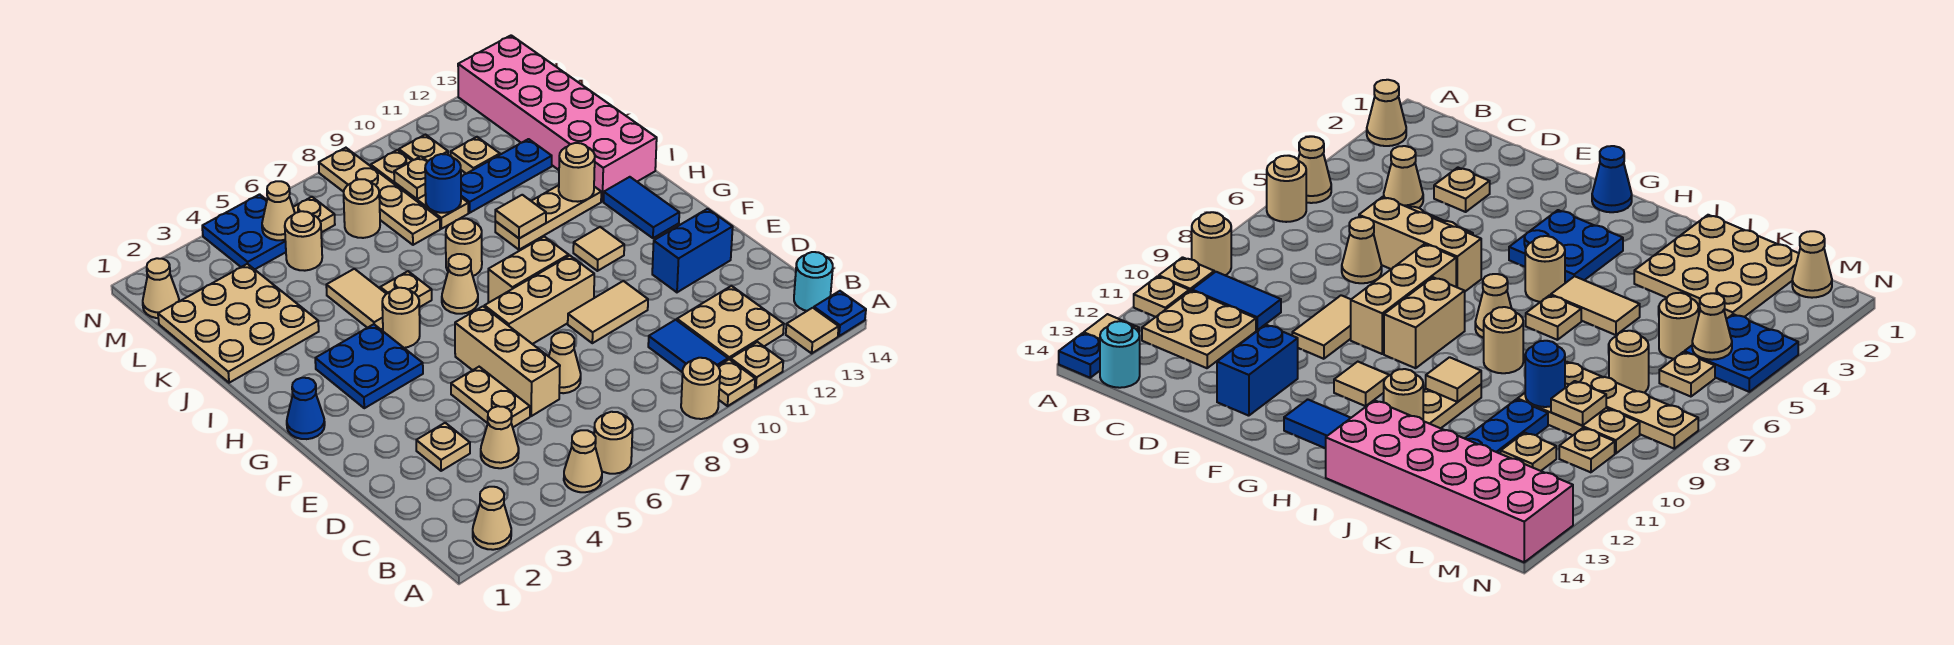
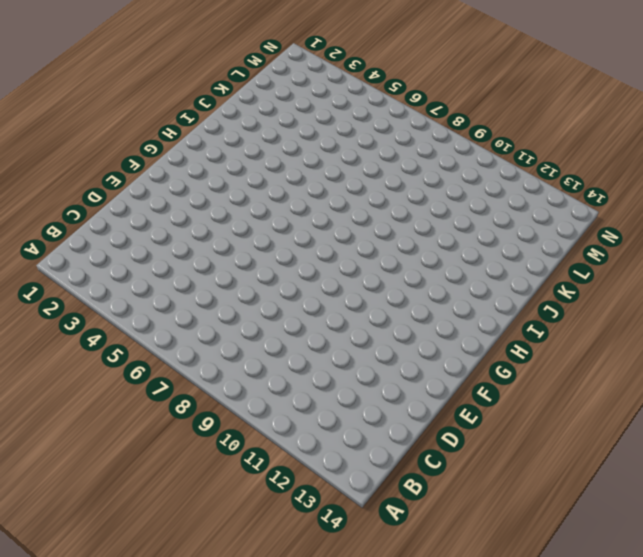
none -> tan 1x1 cone [473,487,511,550]
none -> tan 1x1 cone [564,430,602,492]
none -> tan 1x1 round brick [594,412,633,474]
none -> tan 1x1 round brick [681,358,720,419]

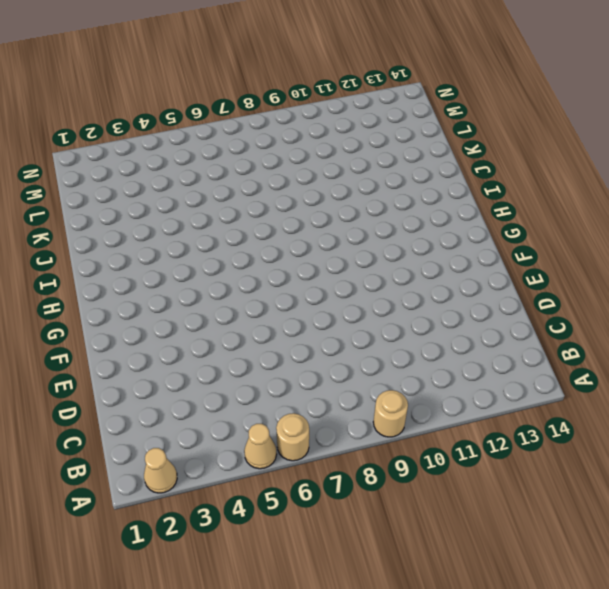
none -> tan 1x1 plate [718,359,755,406]
none -> tan 1x1 plate [731,342,783,388]
none -> tan 1x1 tile [786,308,839,353]
none -> blue 1x1 plate [814,291,866,336]

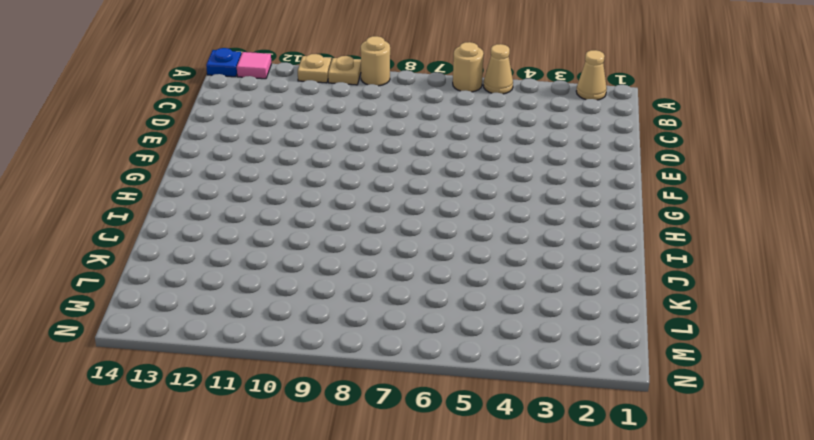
pink 1x1 tile [237,52,271,79] -> tan 1x1 tile [786,308,839,353]
none -> blue 1x2 tile [648,320,728,373]
none -> tan 2x2 plate [677,286,784,360]
none -> cyan 1x1 round brick [794,252,833,311]
none -> tan 1x1 cone [481,406,519,468]

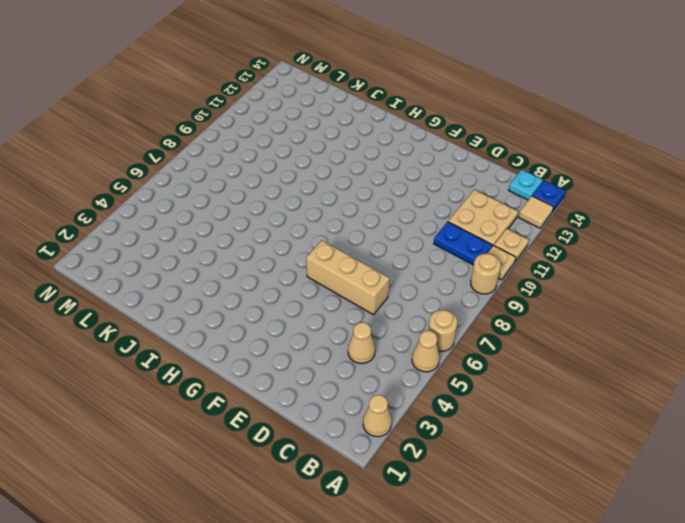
blue 1x2 plate [434,222,492,265] -> blue 1x2 tile [648,320,728,373]
cyan 1x1 plate [509,170,543,200] -> cyan 1x1 round brick [794,252,833,311]
none -> tan 1x1 plate [416,423,470,471]
none -> tan 1x2 plate [451,367,530,427]
none -> tan 1x1 cone [549,332,581,393]
none -> tan 1x2 tile [568,281,648,343]

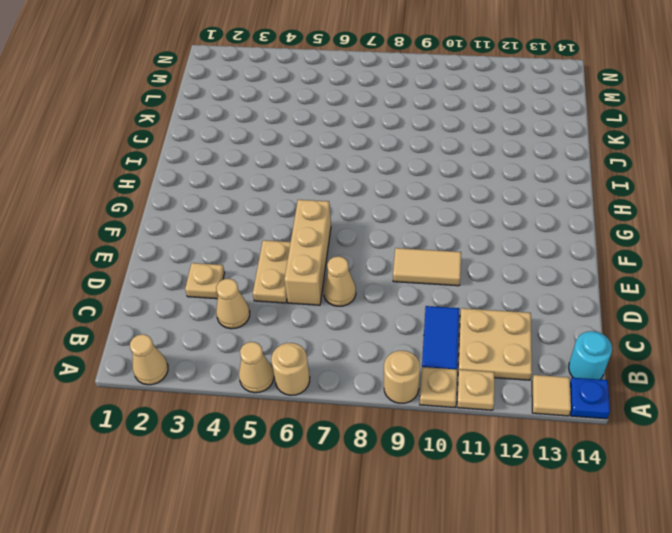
none -> blue 1x2 brick [652,209,733,292]
none -> tan 1x3 brick [484,256,594,344]
none -> blue 1x1 cone [287,378,325,439]
none -> blue 2x2 plate [315,324,423,408]

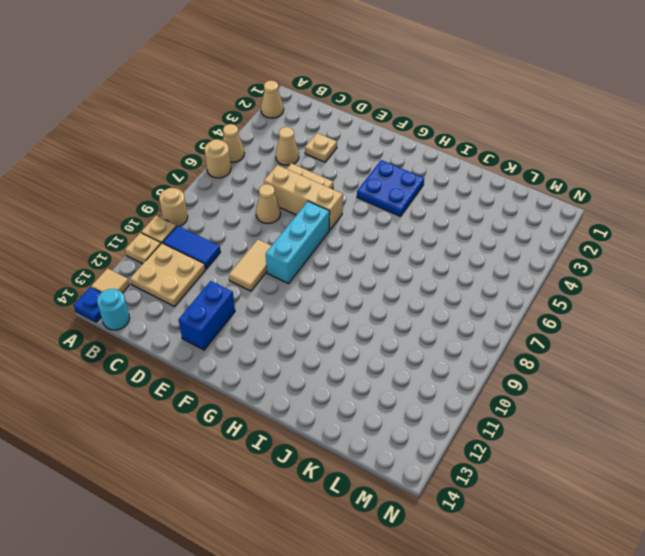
cyan 1x3 brick [266,201,330,284] -> tan 1x3 brick [484,256,594,344]
none -> blue 1x1 cone [287,378,325,439]
none -> tan 1x2 brick [488,237,569,303]
none -> tan 1x1 tile [573,227,624,271]
none -> blue 1x2 tile [604,177,679,238]

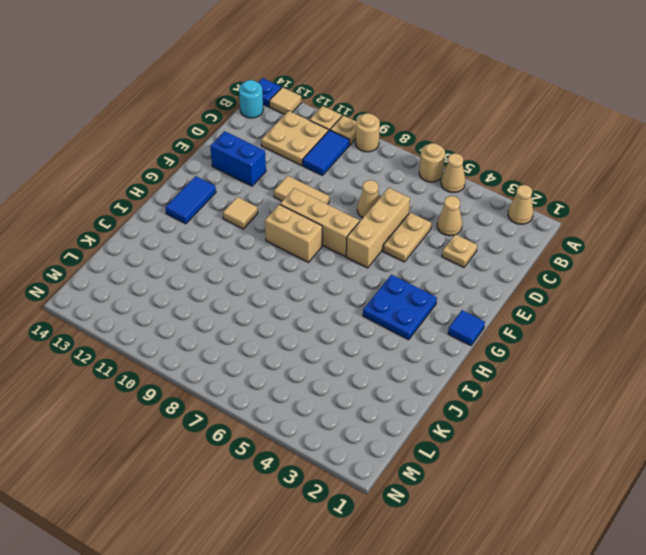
blue 1x1 tile [448,310,485,346] -> blue 1x1 cone [287,378,325,439]
none -> tan 1x1 round brick [382,288,420,348]
none -> tan 1x1 cone [442,254,478,314]
none -> tan 1x2 tile [326,269,386,329]
none -> tan 1x1 plate [380,271,432,307]

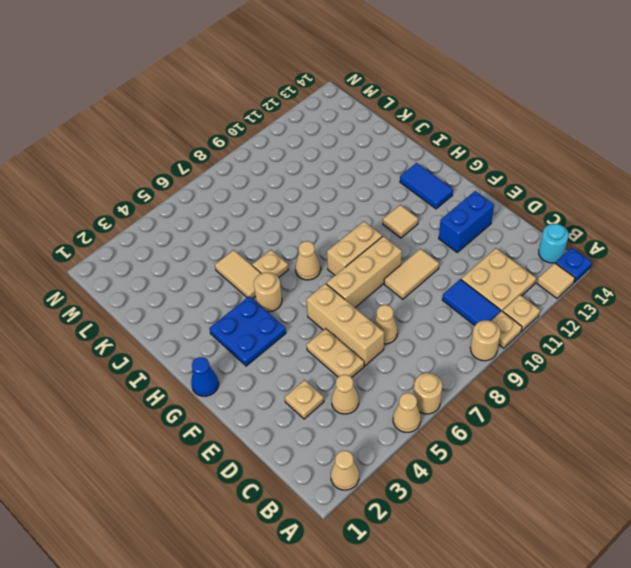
none -> tan 1x1 round brick [446,219,482,276]
none -> tan 1x3 plate [495,185,601,250]
none -> pink 2x6 brick [458,35,657,202]
none -> tan 3x3 plate [158,264,319,383]

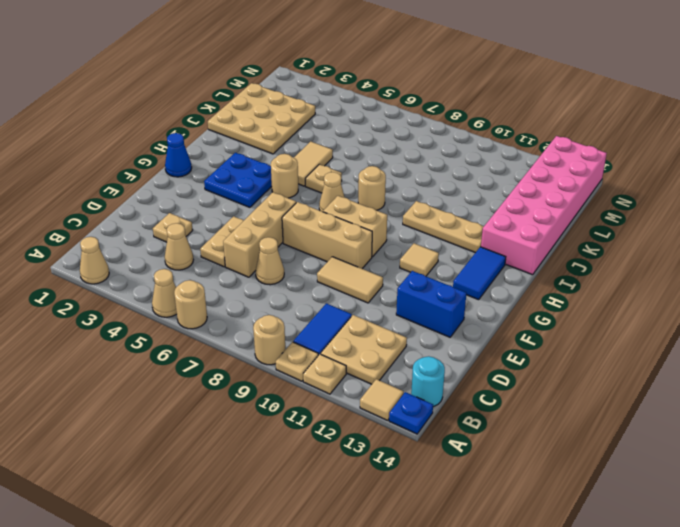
none -> tan 1x4 plate [319,148,440,245]
none -> tan 1x3 plate [371,150,468,229]
none -> blue 1x3 plate [461,139,552,213]
none -> tan 1x1 round brick [285,211,322,271]

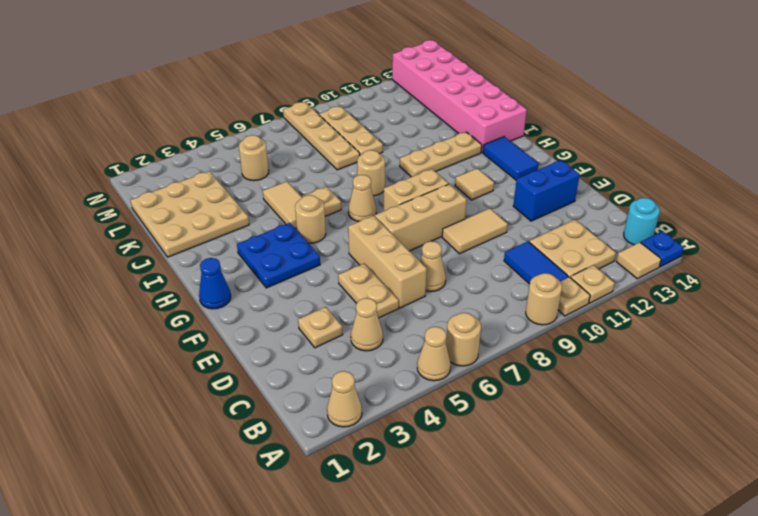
none -> blue 1x3 plate [461,139,552,213]
none -> tan 1x1 round brick [344,179,380,238]
none -> tan 1x1 plate [451,137,500,174]
none -> tan 1x1 cone [143,258,179,318]

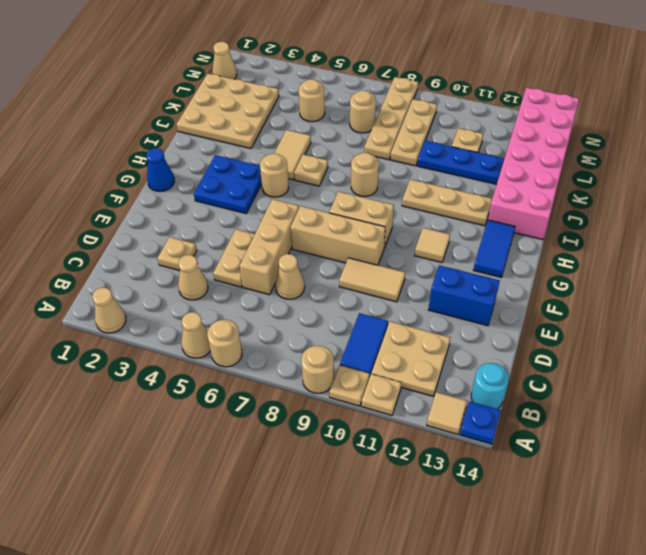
none -> tan 1x1 cone [442,254,478,314]
none -> blue 2x2 plate [202,194,286,269]
none -> tan 1x1 plate [293,197,335,232]
none -> tan 1x1 plate [399,135,448,161]

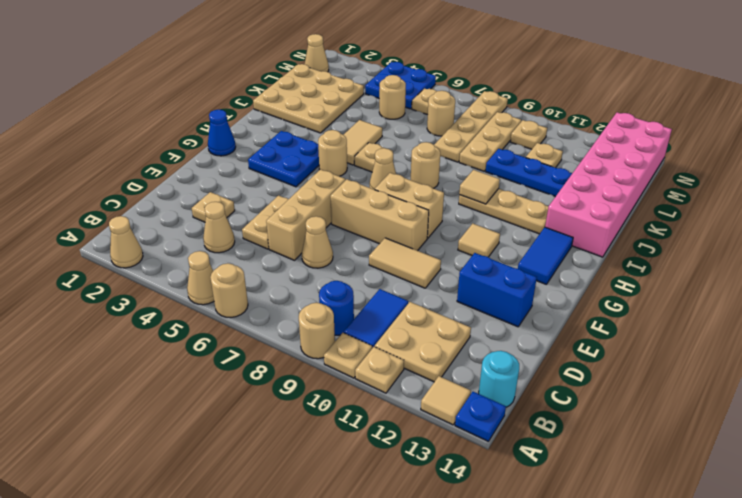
blue 1x1 round brick [319,281,354,335] -> blue 1x1 round brick moved to [425,154,461,213]
none -> tan 1x1 round brick [559,143,595,202]
none -> tan 1x1 plate [394,156,428,199]
none -> tan 1x1 cone [262,181,295,240]

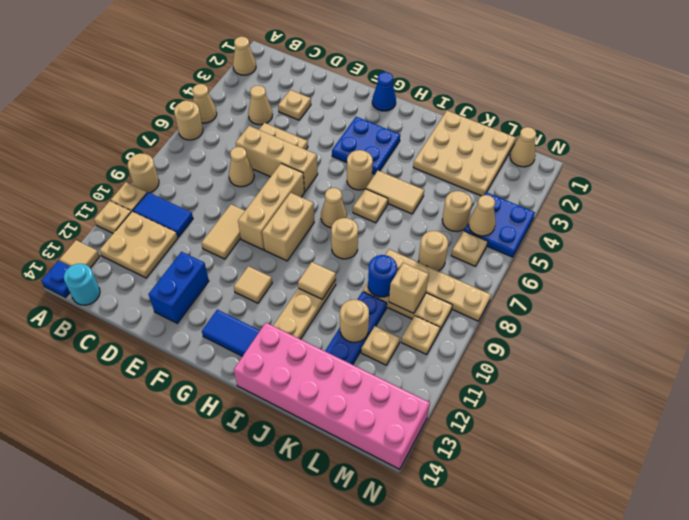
tan 1x1 round brick [340,300,369,342] -> tan 1x1 round brick moved to [559,143,595,202]
tan 1x1 brick [389,263,429,314] -> tan 1x1 plate [394,156,428,199]

